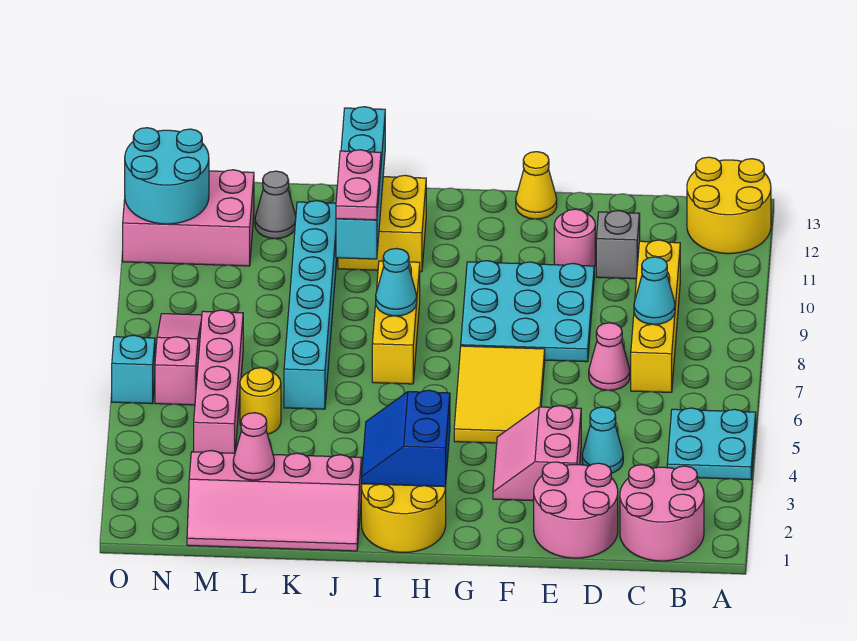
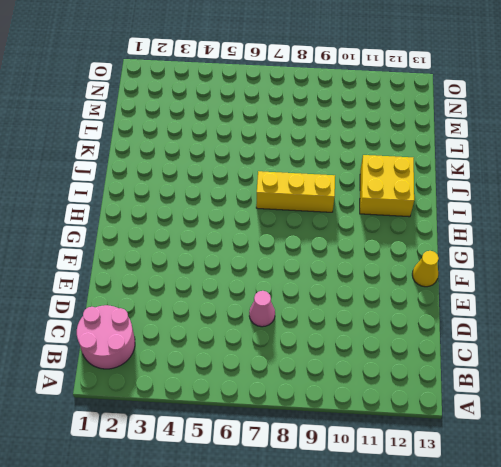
none -> cyan 2x2 plate [667,408,756,480]
none -> yellow 2x2 round brick [687,157,771,254]
none -> yellow 1x4 brick [631,240,680,392]
none -> pink 2x2 round brick [534,462,618,558]

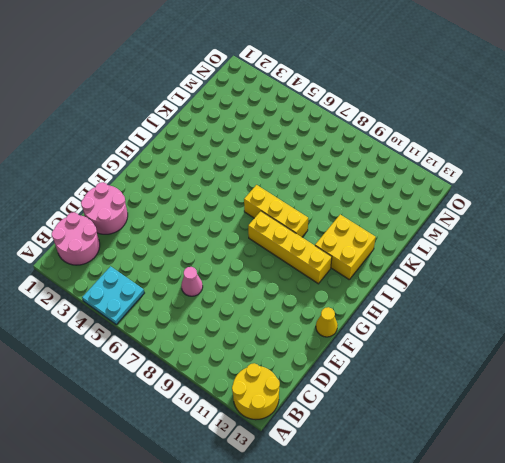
yellow 1x4 brick [248,211,332,284] -> yellow 1x4 brick moved to [631,240,680,392]
none -> cyan 1x1 cone [582,407,623,473]
none -> grey 1x1 brick [596,211,640,279]
none -> pink 2x2 slope [493,406,581,501]
none -> cyan 3x3 plate [461,261,594,362]

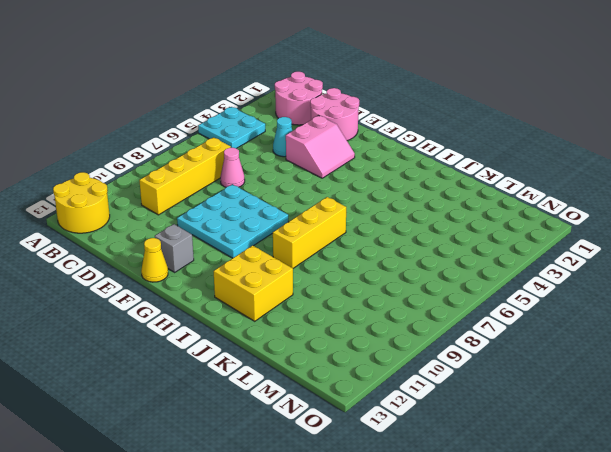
grey 1x1 brick [155,224,194,272] -> grey 1x1 brick moved to [596,211,640,279]
none -> pink 1x1 round brick [554,209,595,266]
none -> yellow 2x3 tile [454,346,545,443]
none -> yellow 2x2 round brick [361,484,446,552]
none -> pink 2x4 slope [187,451,362,551]

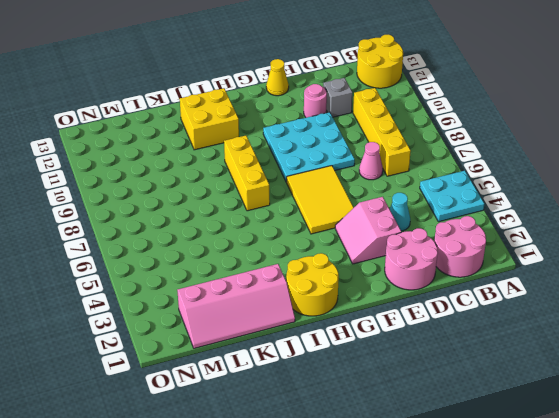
none -> cyan 1x6 brick [284,201,337,409]
none -> yellow 1x1 round brick [240,368,281,434]
none -> grey 1x1 cone [255,171,296,239]
none -> pink 1x4 brick [194,310,243,453]

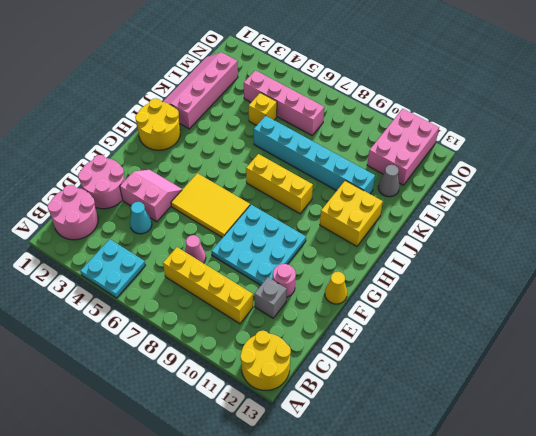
yellow 1x1 brick [249,93,277,125] -> yellow 1x1 round brick [240,368,281,434]
none -> pink 1x3 slope [155,314,202,405]
none -> cyan 1x1 brick [112,335,155,404]
none -> cyan 1x1 cone [634,257,675,324]
none -> blue 2x2 slope [362,390,450,487]

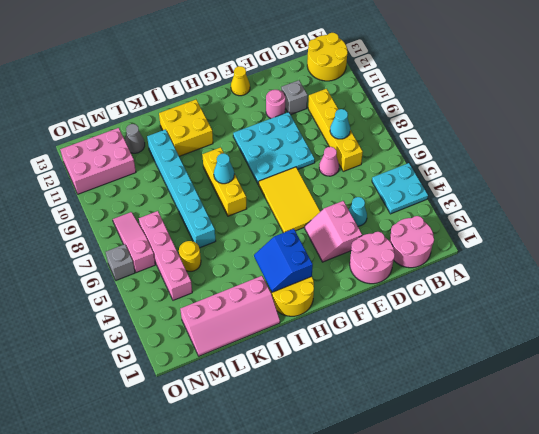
grey 1x1 brick [106,244,135,280] -> cyan 1x1 brick [112,335,155,404]
none -> cyan 1x4 brick [336,107,385,259]
none -> pink 1x1 cone [233,413,274,480]
none -> cyan 2x2 round brick [125,128,209,224]
none -> pink 1x2 plate [336,150,381,220]

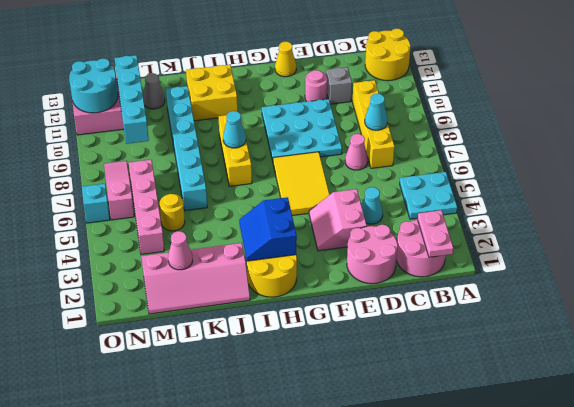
pink 1x2 plate [418,210,453,257] -> pink 1x2 plate moved to [336,150,381,220]
cyan 1x4 brick [115,55,149,144] -> cyan 1x4 brick moved to [336,107,385,259]

